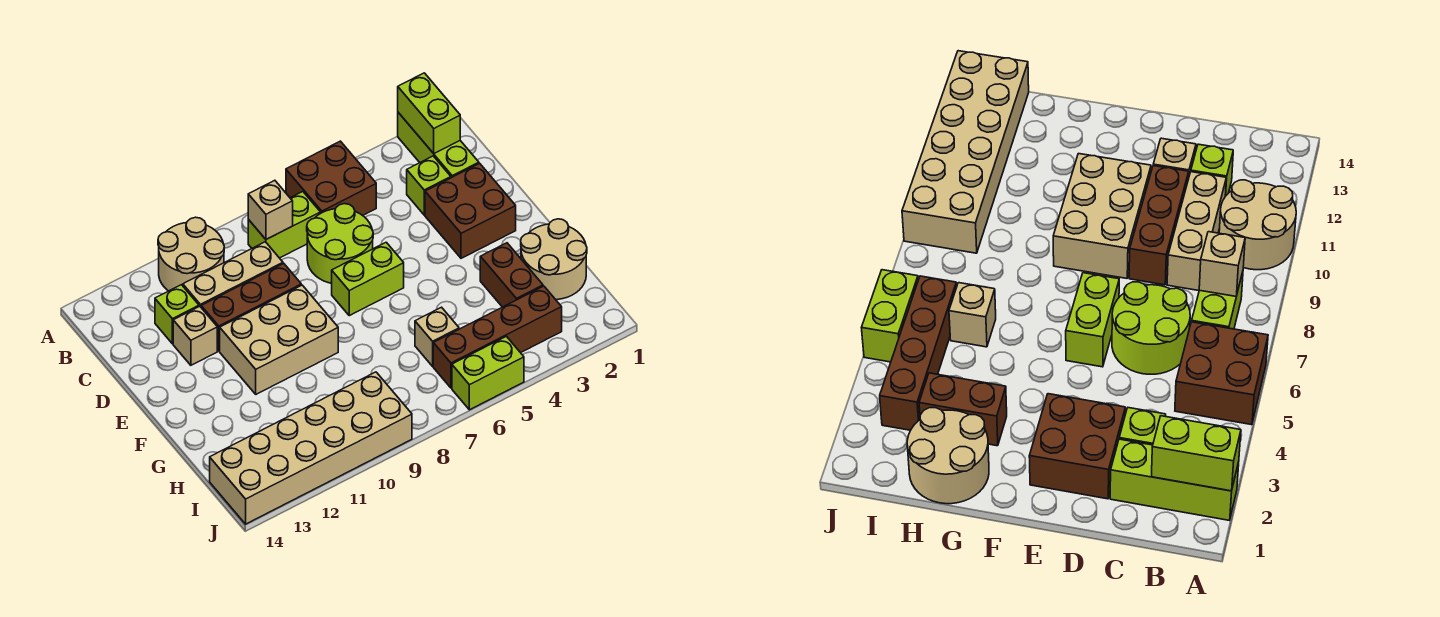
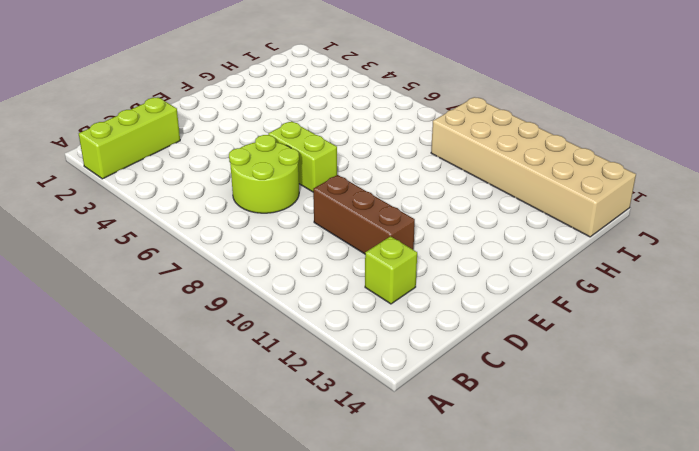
none -> brown 2x2 brick [286,141,376,216]
none -> tan 2x2 round brick [158,217,224,291]
none -> lime 1x2 brick [248,192,321,258]

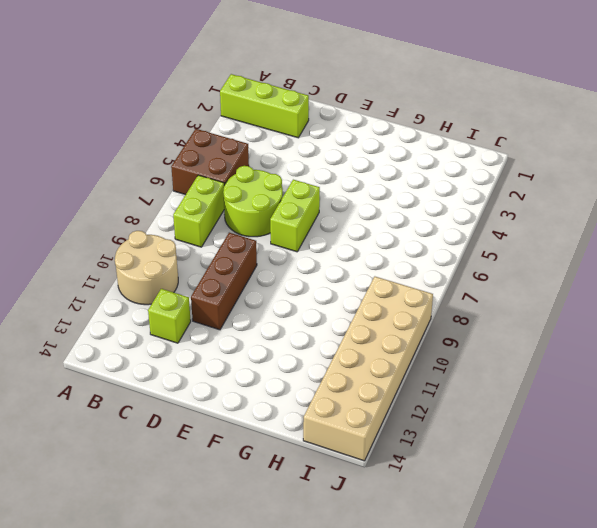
none -> lime 1x1 brick [407,156,451,215]
none -> tan 1x3 brick [183,242,283,307]
none -> brown 2x2 brick [425,163,516,258]

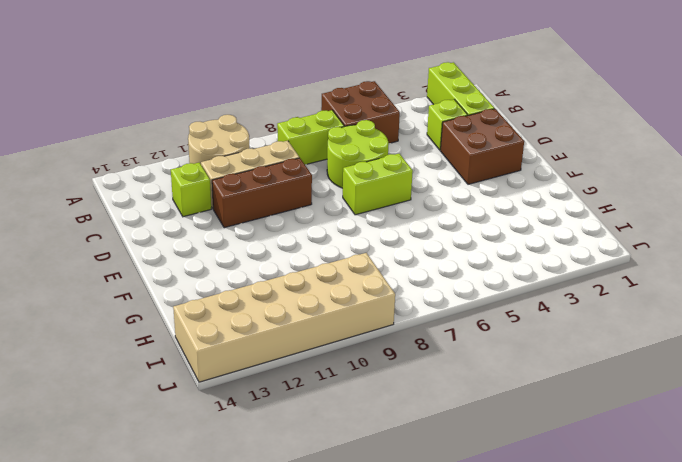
none -> tan 1x1 brick [173,306,217,365]
none -> tan 2x3 brick [220,285,338,394]
none -> tan 2x2 round brick [521,219,587,300]

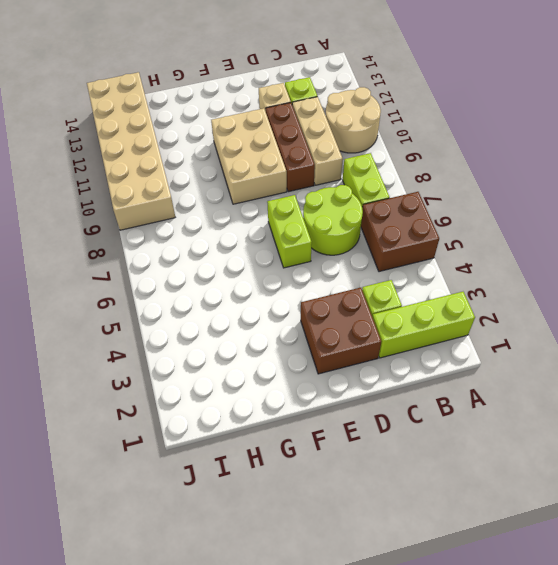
none -> tan 2x2 round brick [521,219,587,300]
none -> brown 1x2 brick [480,243,543,307]
none -> tan 1x1 brick [415,307,459,366]

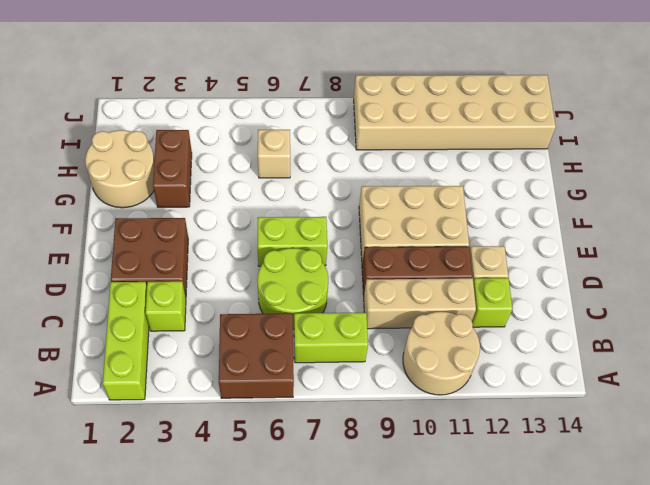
none -> brown 1x4 brick [433,286,562,388]
none -> lime 1x2 brick [452,336,524,410]
none -> lime 1x2 brick [398,73,460,154]

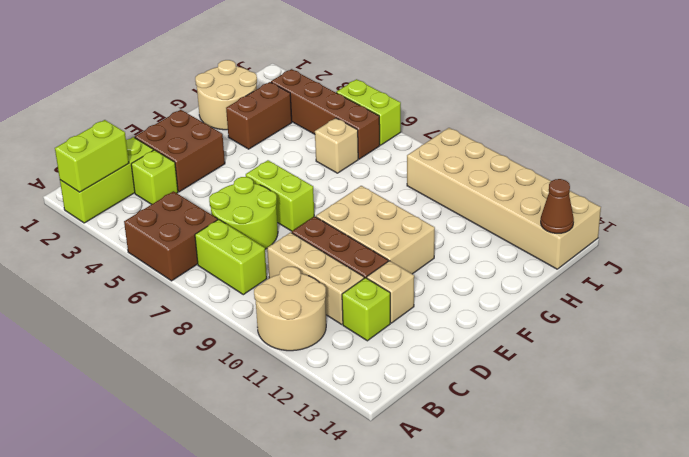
brown 1x1 cone [541,179,574,233] -> none
none -> tan 1x1 brick [248,180,293,239]

